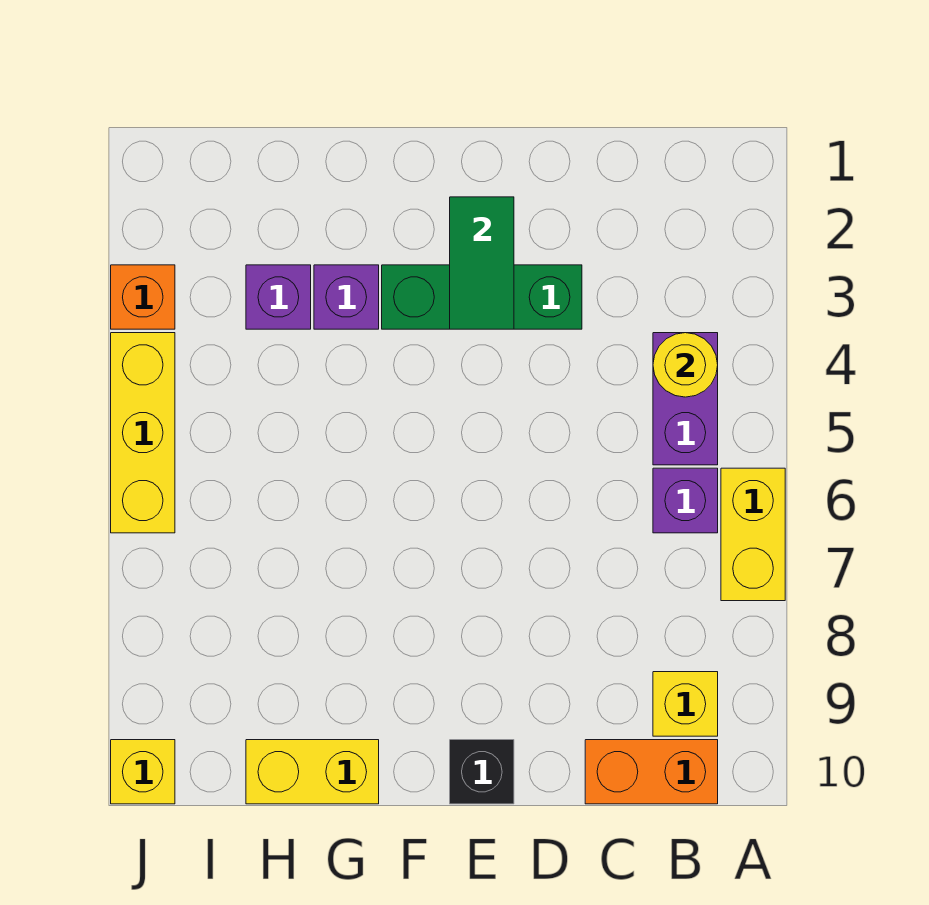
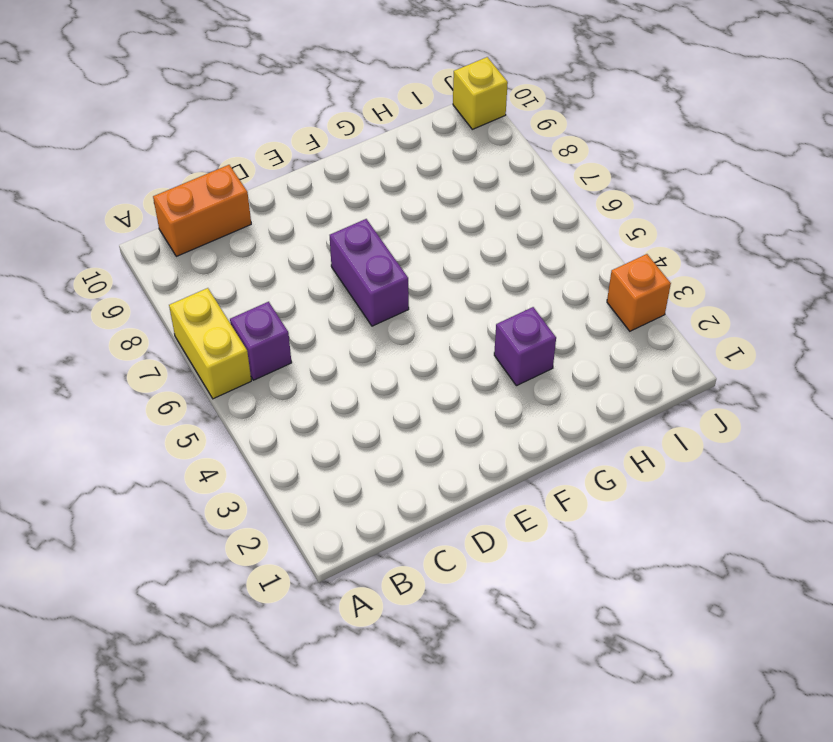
purple 1x2 brick [330,219,409,326] -> purple 1x2 brick moved to [653,333,718,465]
none -> yellow 1x1 brick [653,672,718,736]
none -> green 1x3 brick [382,265,582,329]
none -> black 1x1 brick [450,740,514,804]

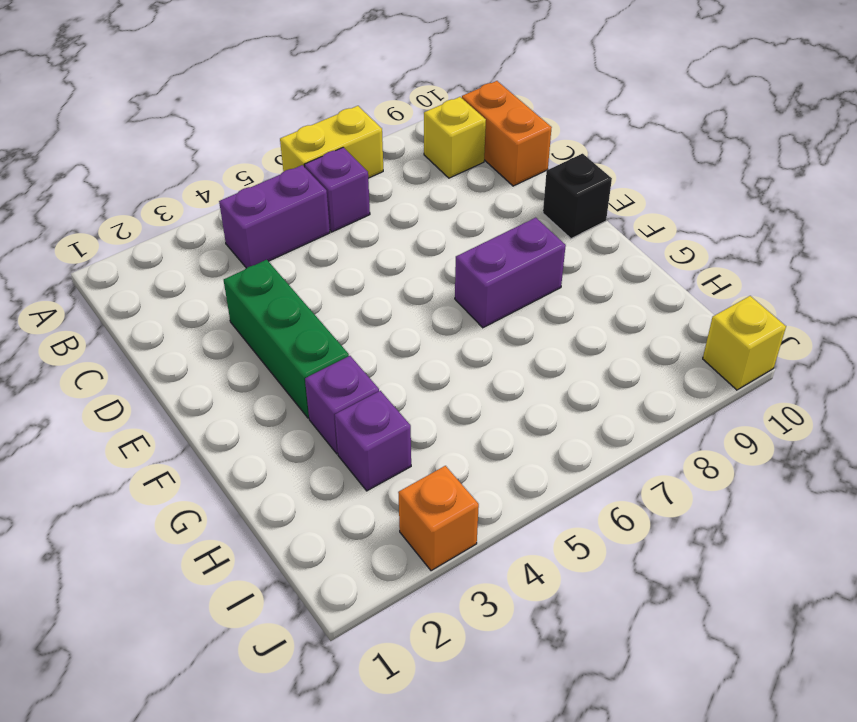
purple 1x2 brick [455,218,566,328] -> none
none -> yellow 1x2 brick [246,740,379,804]
none -> yellow 1x3 brick [111,333,175,533]
none -> yellow 1x1 round brick [653,333,718,397]

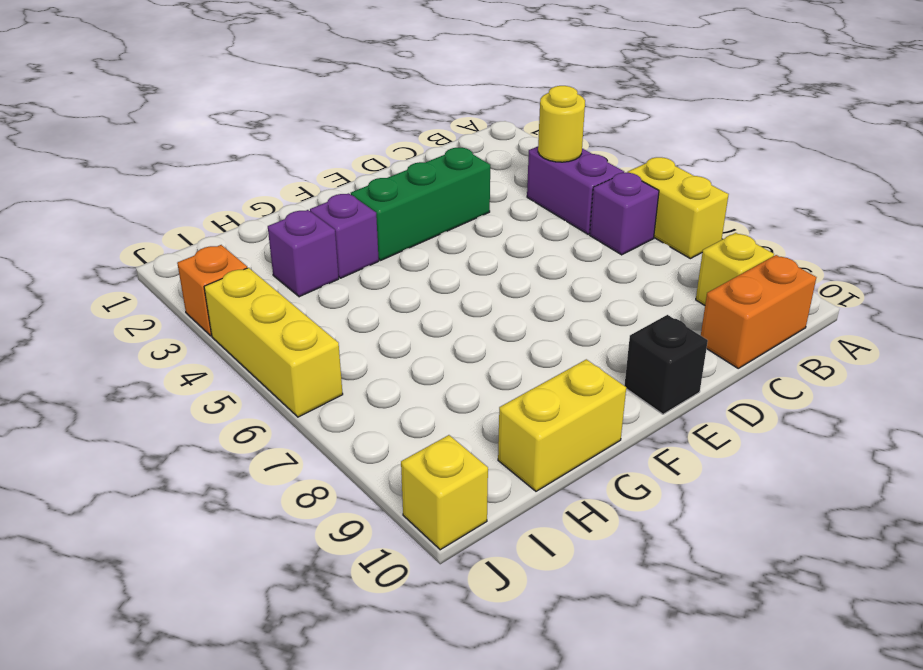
none -> green 1x2 tile [450,197,514,329]

